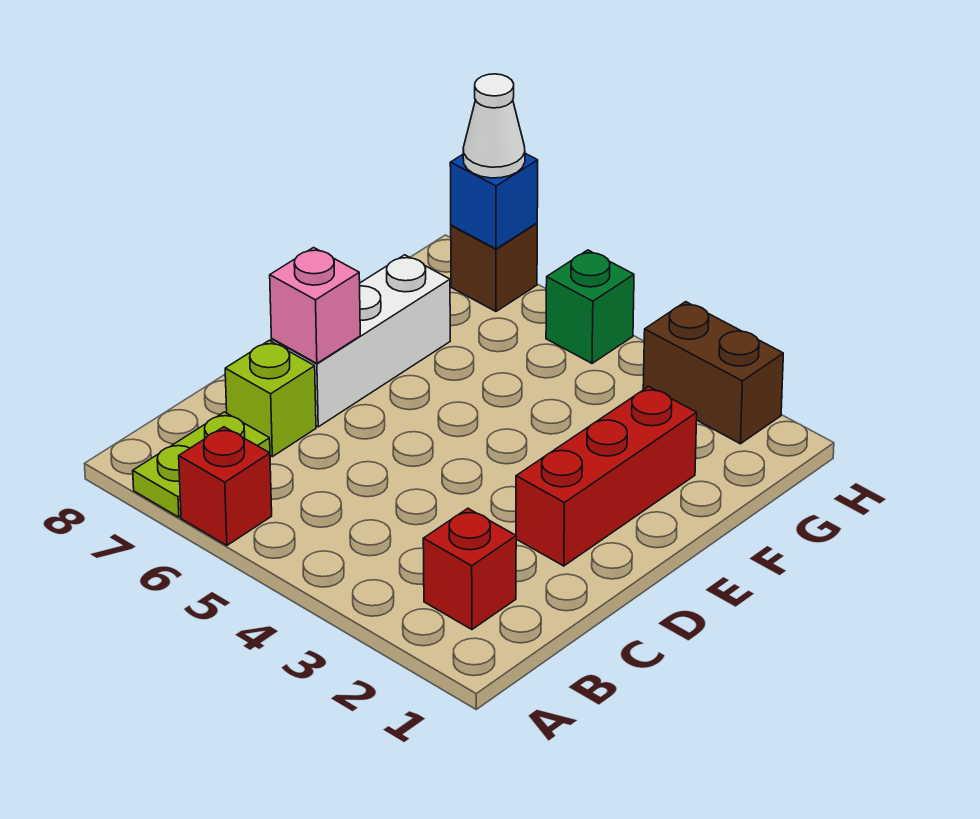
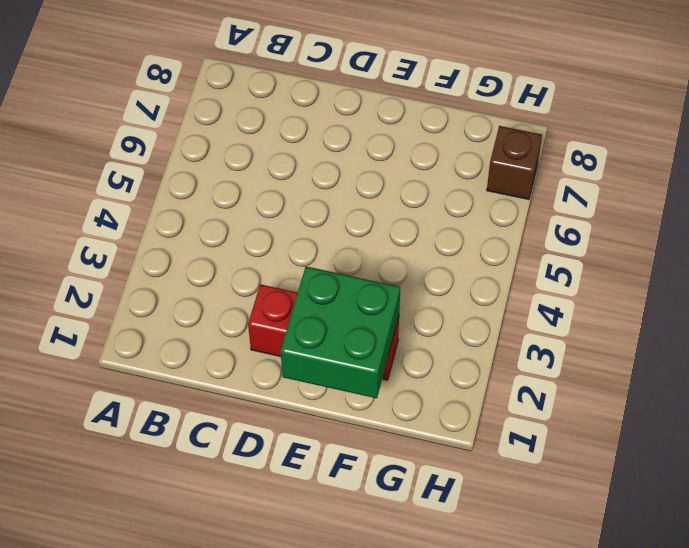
green 2x2 brick [281,266,400,398] -> none
none -> red 1x1 brick [179,427,272,545]
none -> lime 1x2 plate [133,412,270,517]
none -> red 1x1 brick [423,508,516,629]

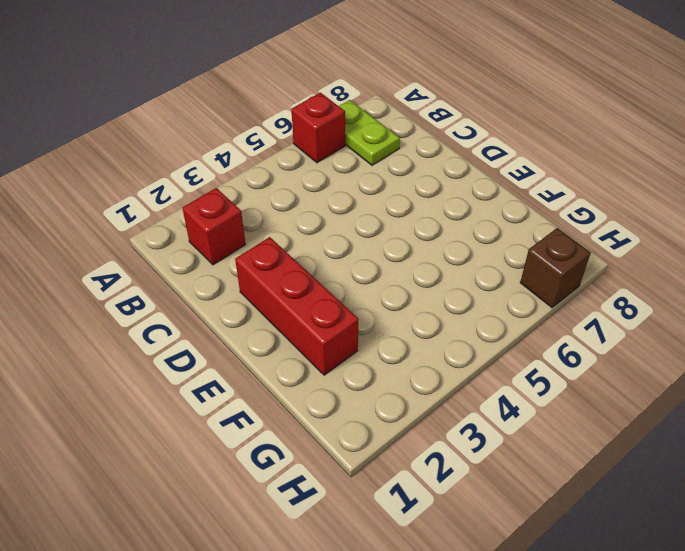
none -> lime 1x1 brick [225,340,316,457]
none -> white 1x3 brick [271,255,450,427]
none -> brown 1x2 brick [643,302,783,444]

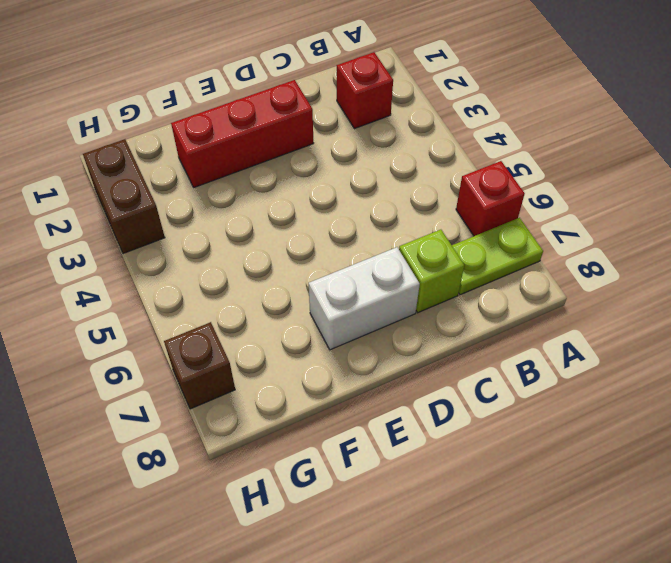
white 1x2 brick [309,247,420,350] -> white 1x3 brick [271,255,450,427]
none -> green 1x1 brick [546,250,634,363]
none -> pink 1x1 brick [270,248,360,363]
none -> blue 1x1 brick [450,153,538,249]

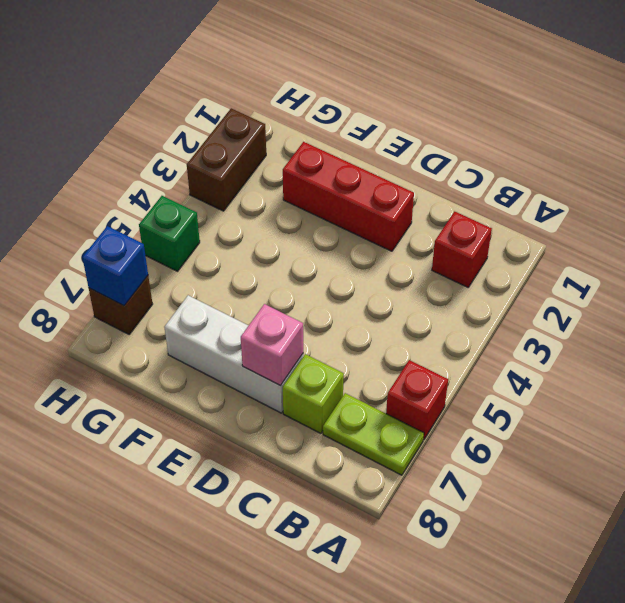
none -> white 1x1 cone [463,74,525,178]

